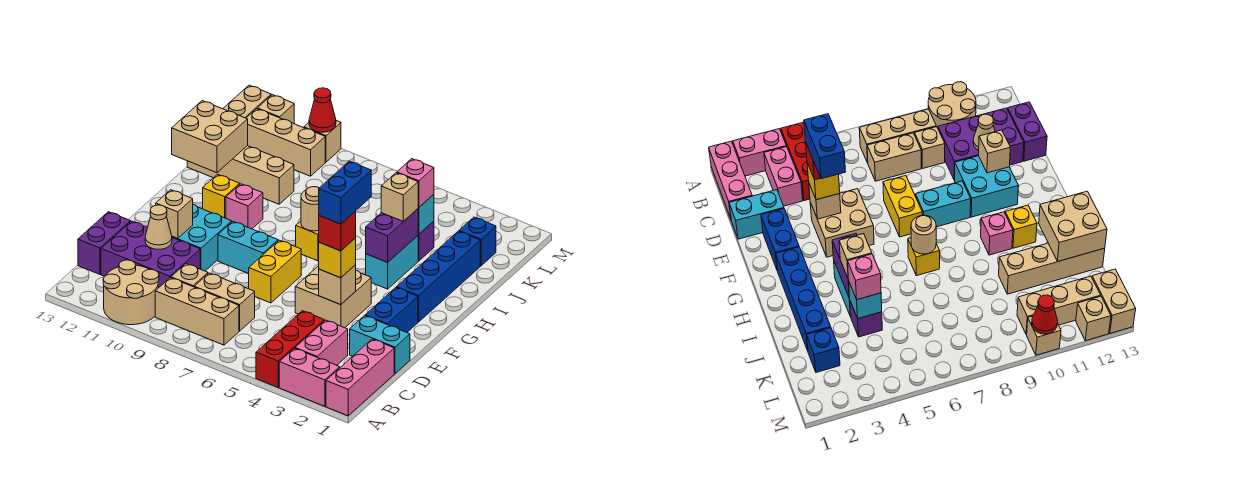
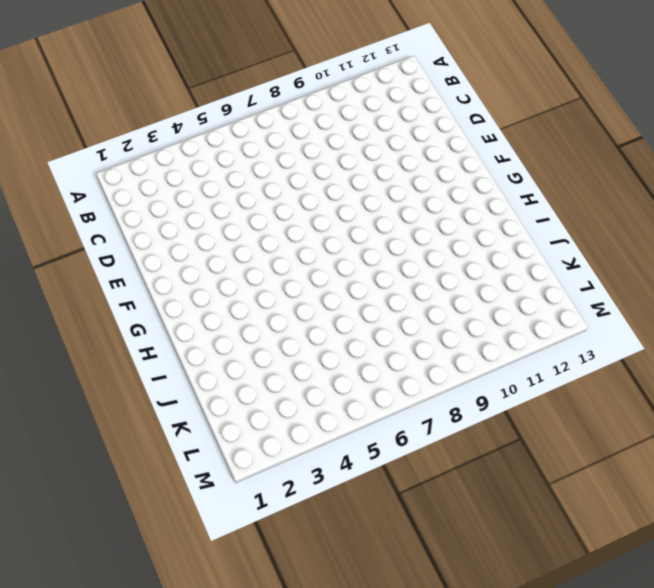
none -> pink 1x3 brick [326,339,394,416]
none -> pink 1x2 brick [279,348,340,406]
none -> red 1x3 brick [256,311,324,387]
none -> tan 2x2 round brick [103,260,159,325]

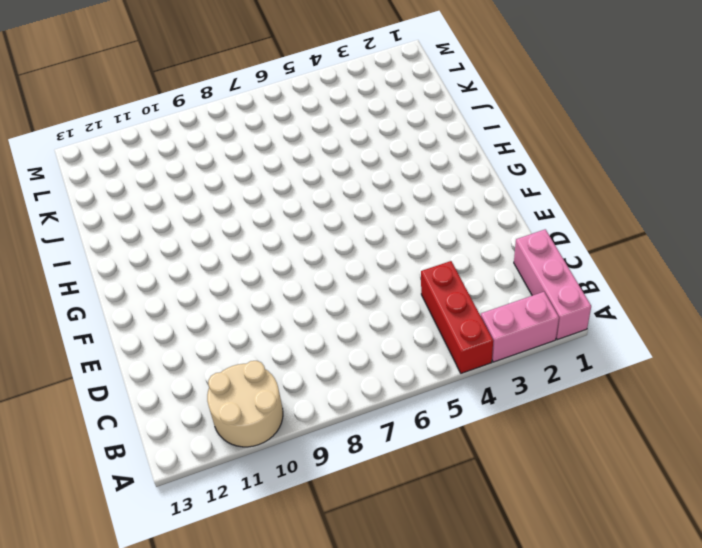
none -> pink 1x2 brick [295,320,348,365]
none -> tan 1x3 brick [155,278,239,345]
none -> tan 1x2 brick [194,273,255,331]
none -> tan 1x1 brick [171,264,208,287]

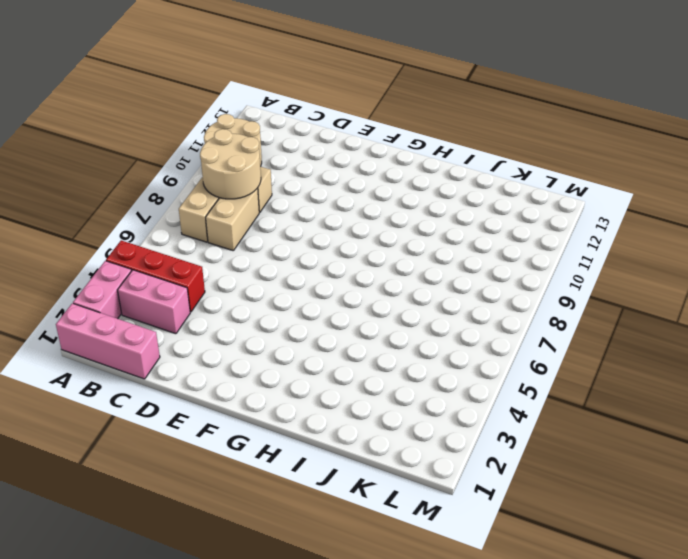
tan 2x2 round brick [200,129,261,199] -> none
none -> purple 2x3 brick [101,221,200,288]
none -> purple 1x2 brick [78,212,131,274]
none -> cyan 1x2 brick [350,316,410,374]
none -> blue 1x2 brick [365,288,418,332]

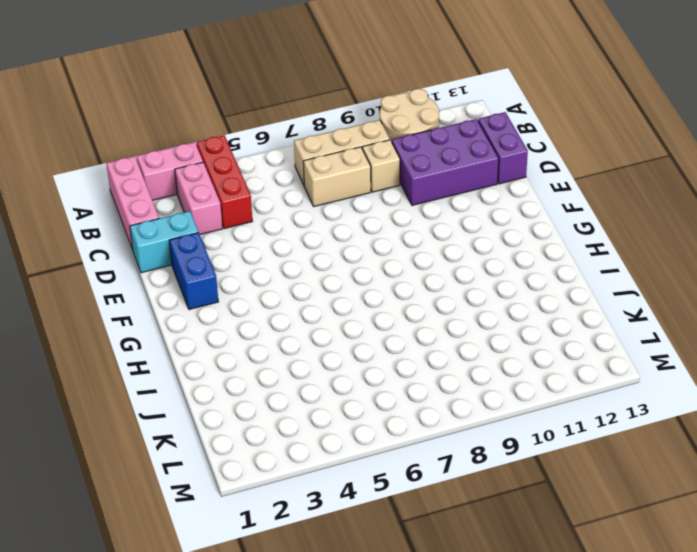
none -> tan 2x2 brick [295,266,371,328]
none -> yellow 1x2 brick [249,240,301,303]
none -> cyan 2x2 brick [172,204,232,271]
none -> cyan 1x2 brick [218,222,278,274]

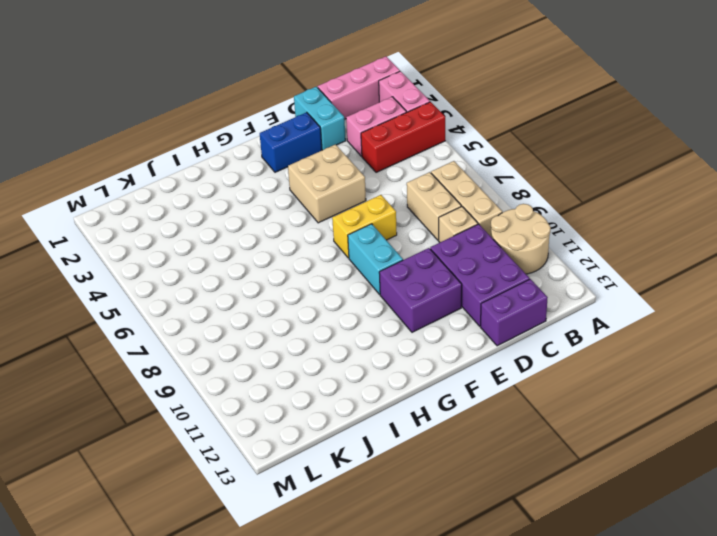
purple 2x2 brick [379,248,462,332] -> cyan 2x2 brick [172,204,232,271]
none -> blue 1x4 brick [396,231,480,322]
none -> cyan 1x2 brick [366,236,418,289]
none -> yellow 1x1 brick [296,221,319,261]
none -> pink 1x1 brick [226,184,263,229]

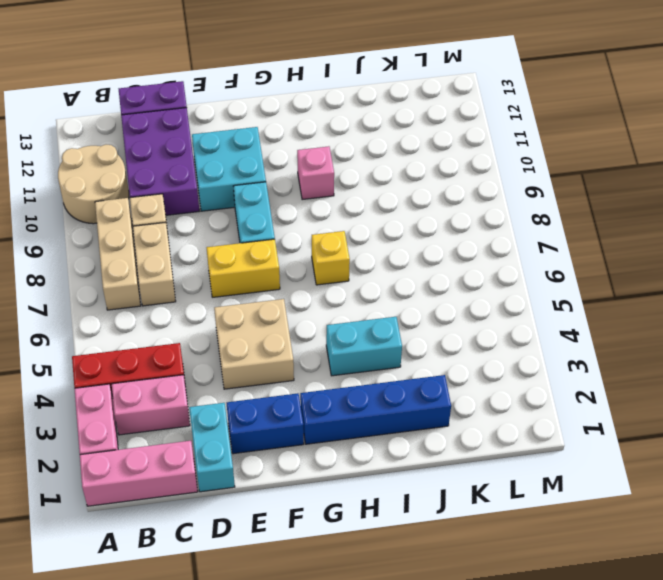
none -> yellow 1x1 brick [203,174,240,218]
none -> purple 1x1 brick [418,221,434,261]
none -> tan 1x4 brick [187,146,294,204]
none -> blue 1x1 brick [459,217,496,266]

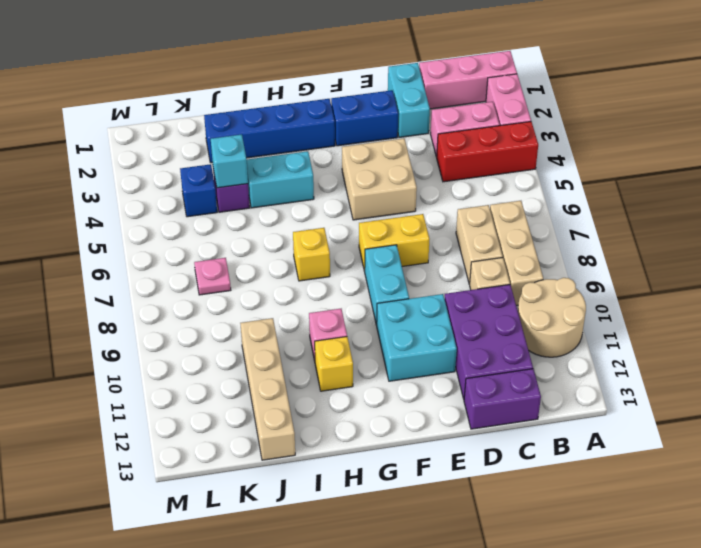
blue 1x1 brick [180,164,217,217] -> blue 1x1 brick moved to [459,217,496,266]
pink 1x1 plate [194,258,231,295] -> none
none -> tan 1x3 brick [247,109,325,176]
none -> tan 1x2 brick [223,85,271,118]
none -> tan 1x1 brick [304,121,341,162]
none -> tan 1x1 brick [257,95,294,124]

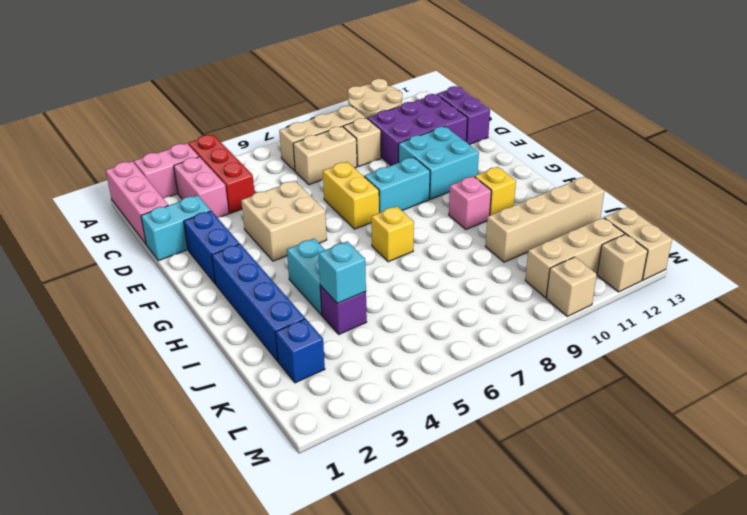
none -> tan 1x1 cone [145,205,172,249]
none -> tan 1x1 brick [319,265,356,305]
none -> tan 1x1 brick [156,190,193,239]
none -> purple 1x2 brick [366,209,418,262]

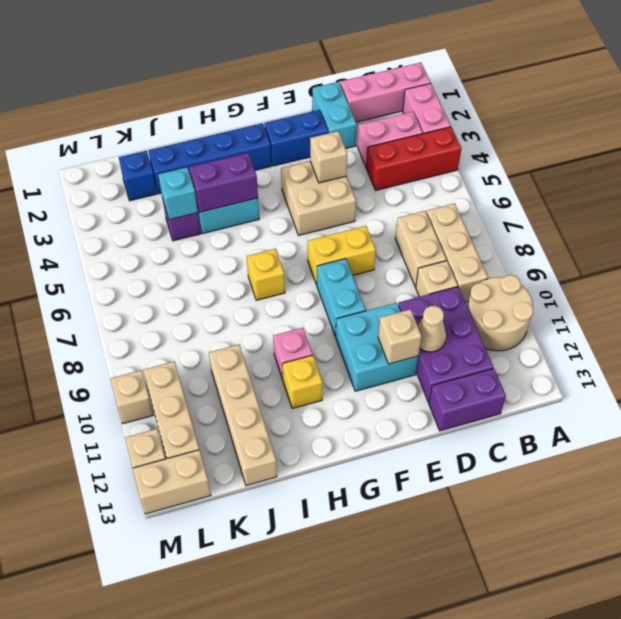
none -> tan 1x1 round brick [301,187,319,231]
none -> tan 2x2 brick [172,101,248,173]
none -> red 1x1 cone [309,88,336,132]
none -> yellow 1x1 brick [319,238,356,278]

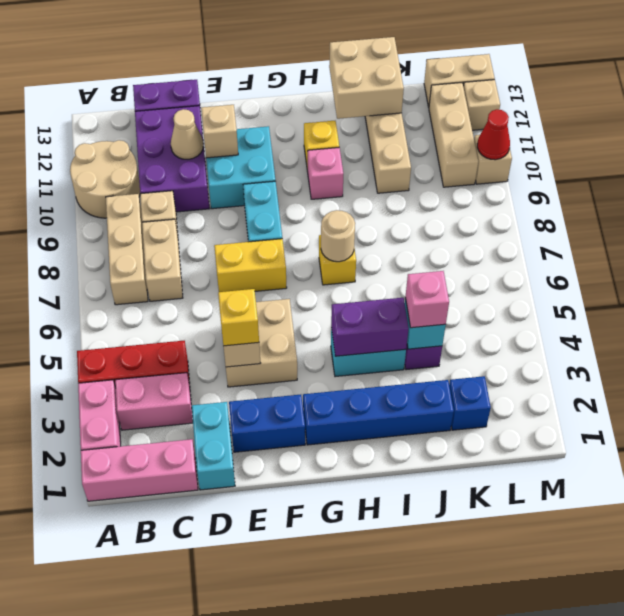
none -> tan 1x1 brick [381,173,419,221]
none -> red 1x1 brick [319,211,356,251]
none -> blue 1x2 brick [319,161,371,224]

